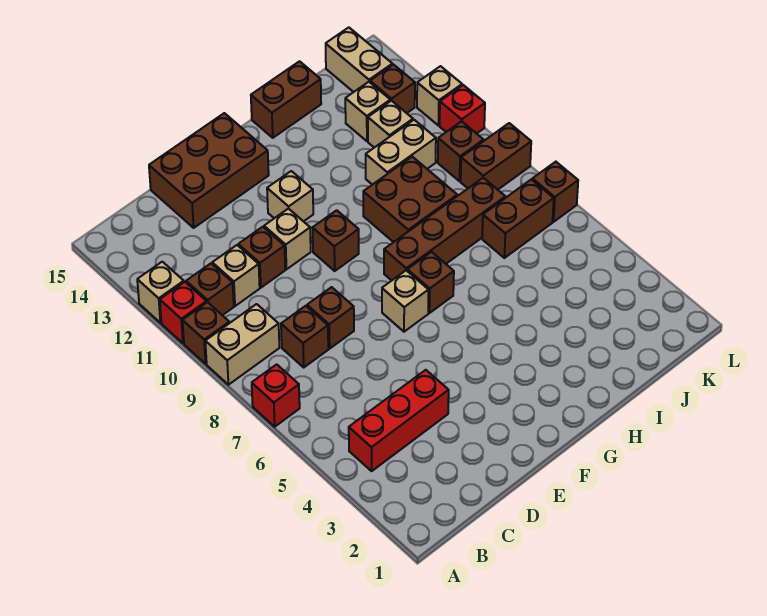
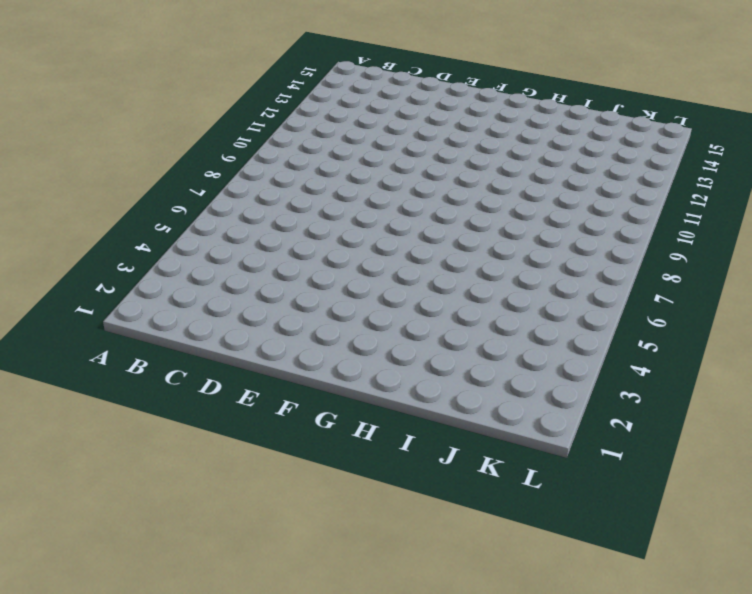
none -> red 1x1 brick [252,364,300,427]
none -> tan 1x2 brick [205,304,279,385]
none -> brown 1x1 brick [182,302,229,364]
none -> red 1x1 brick [160,282,207,343]

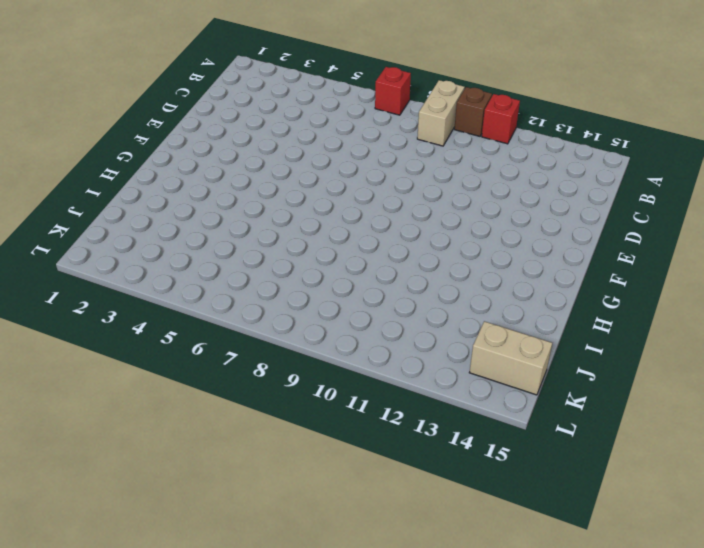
none -> tan 1x1 brick [137,262,184,323]
none -> red 1x3 brick [349,370,449,471]
none -> brown 1x1 brick [186,264,234,315]
none -> brown 1x1 brick [281,306,328,367]

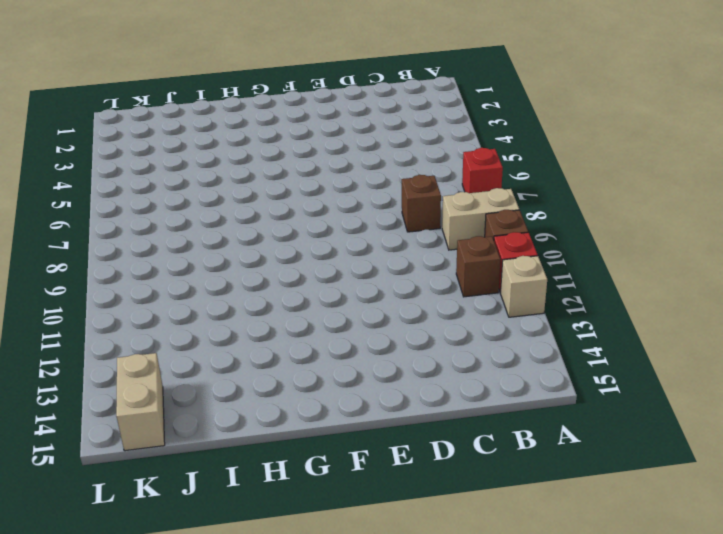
none -> red 1x3 brick [349,370,449,471]
none -> tan 1x1 brick [212,245,260,306]
none -> brown 1x1 brick [307,287,354,349]
none -> brown 1x1 brick [238,227,285,288]

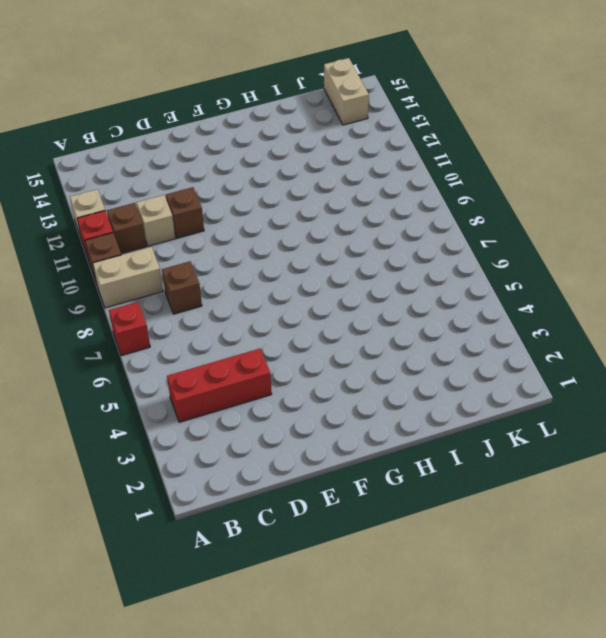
none -> brown 1x1 brick [307,287,354,349]
none -> brown 2x3 brick [149,113,269,228]
none -> tan 1x1 brick [264,208,311,269]
none -> tan 1x1 brick [382,270,429,332]

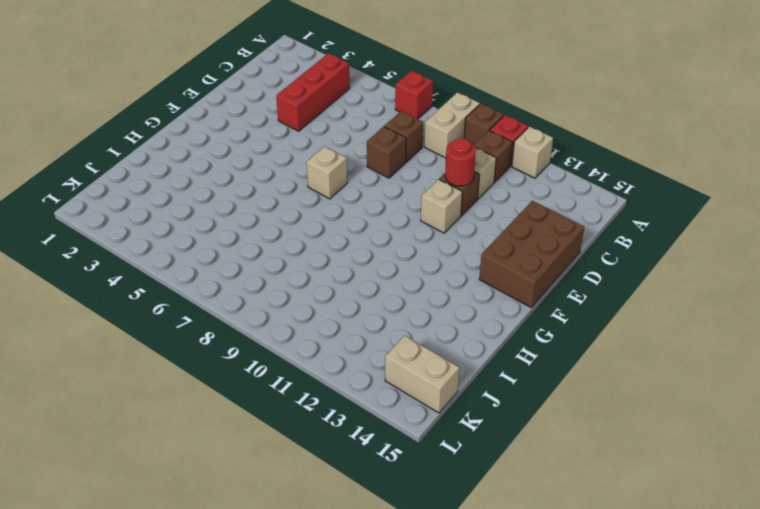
red 1x1 round brick [445,138,476,186] -> none
none -> brown 1x1 brick [313,210,359,271]
none -> tan 1x1 brick [267,171,313,221]
none -> brown 1x1 brick [407,252,454,313]
none -> brown 1x4 brick [384,178,505,281]

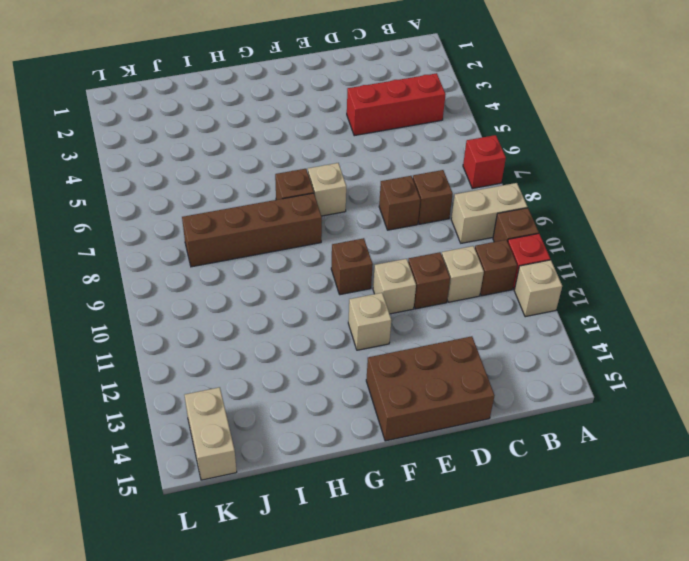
none -> brown 2x2 brick [363,157,457,242]
none -> brown 1x2 brick [251,61,321,138]
none -> tan 1x2 brick [366,120,436,185]
none -> brown 1x2 brick [482,179,554,258]

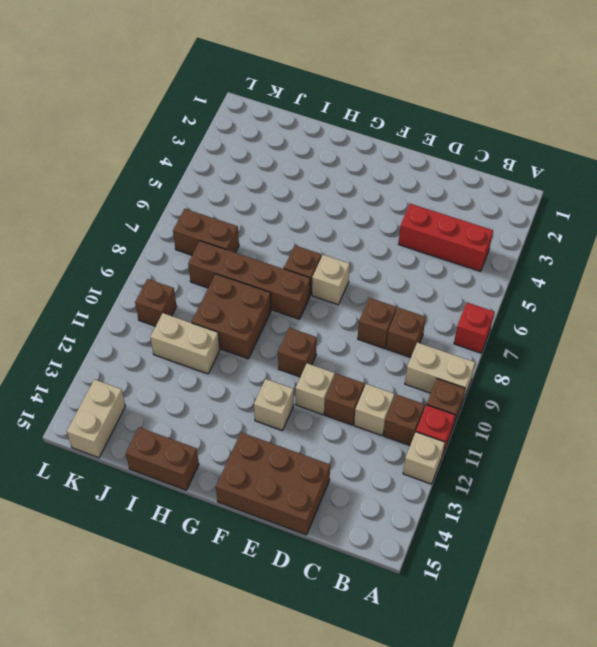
none -> tan 1x1 brick [368,101,413,148]
none -> tan 1x1 brick [345,82,390,141]
none -> brown 1x2 brick [461,123,531,190]
none -> brown 1x1 brick [370,65,415,113]

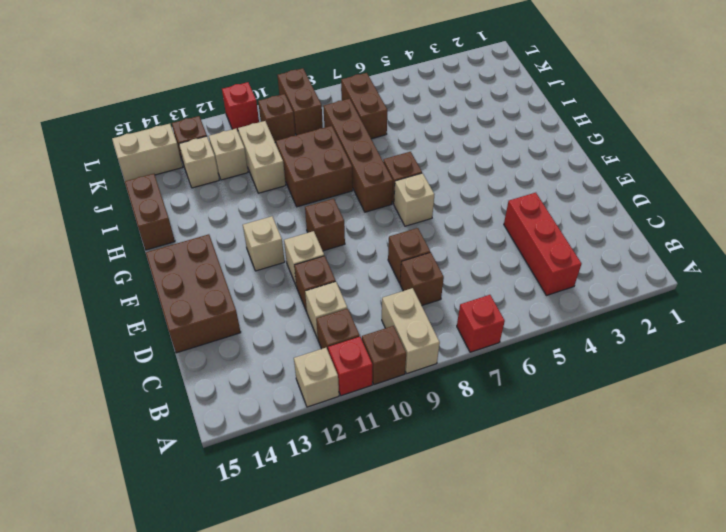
none -> brown 1x1 brick [532,162,578,222]
none -> tan 1x1 brick [417,66,462,125]

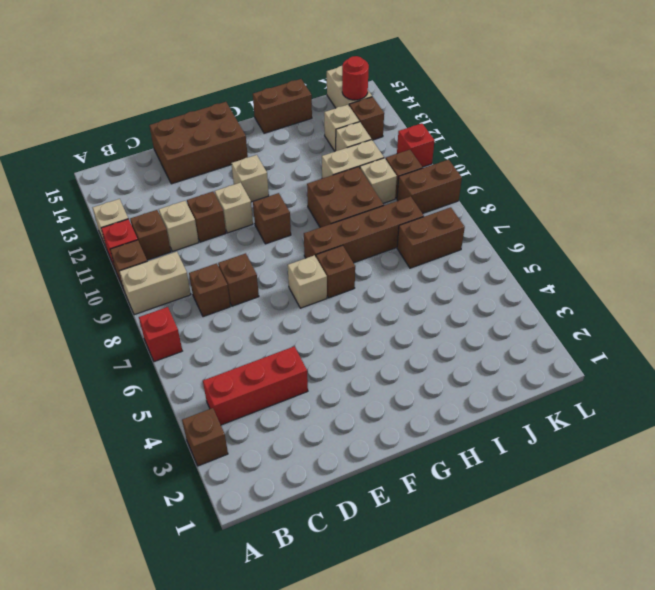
brown 1x1 brick [182,408,228,466] -> brown 1x1 brick moved to [532,162,578,222]
tan 1x1 brick [360,158,397,203] -> tan 1x1 brick moved to [417,66,462,125]
red 1x1 round brick [342,56,369,100] -> none

